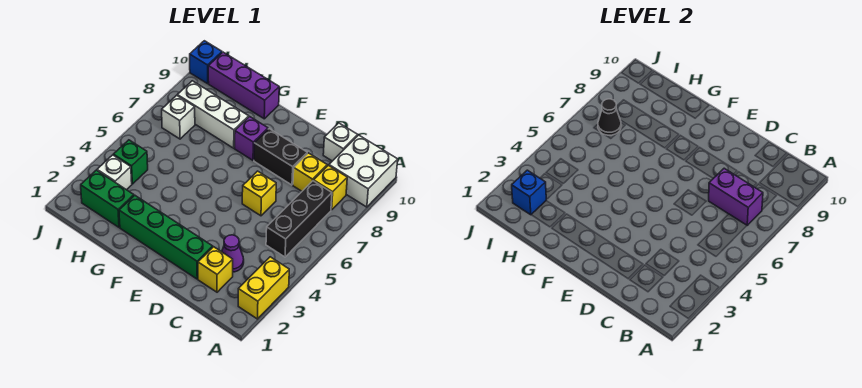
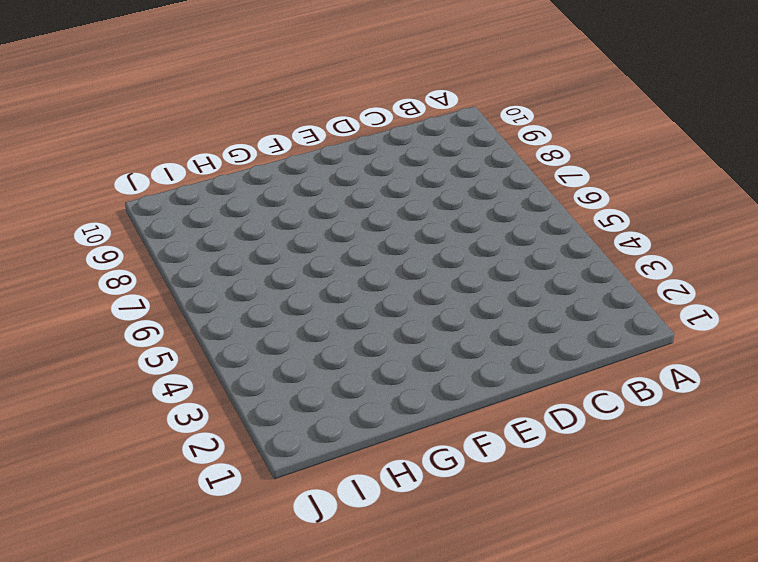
none -> yellow 1x2 brick [238,257,289,319]
none -> white 2x2 brick [329,135,398,207]
none -> black 1x3 brick [266,181,332,257]

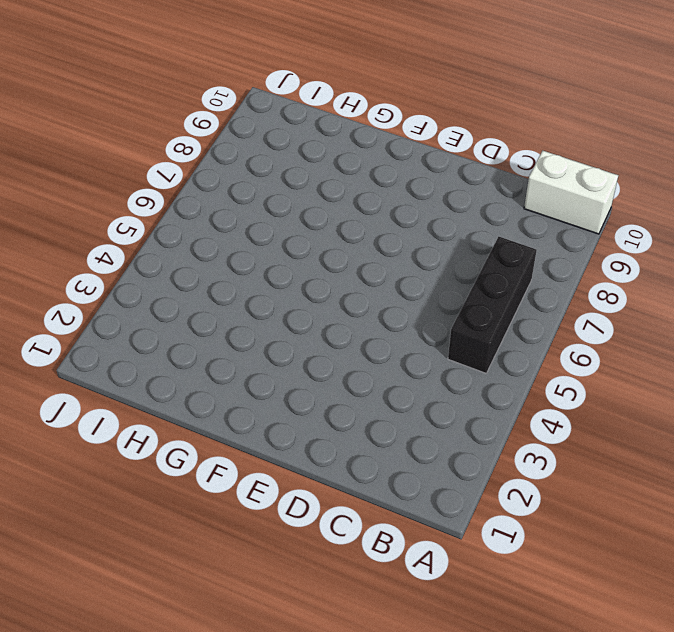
white 1x2 brick [524,151,618,234] -> white 2x2 brick [329,135,398,207]
none -> yellow 1x2 brick [238,257,289,319]
none -> yellow 1x1 brick [314,165,347,210]
none -> yellow 1x1 brick [198,247,233,292]

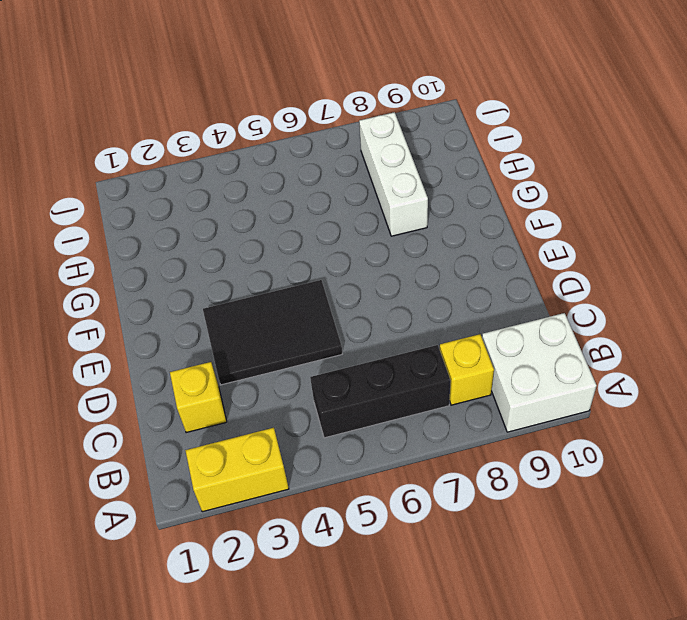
black 2x3 tile [203,280,342,385] -> none
none -> purple 1x1 cone [222,235,244,272]
none -> yellow 1x1 brick [293,153,327,191]
none -> white 1x1 brick [323,123,358,161]

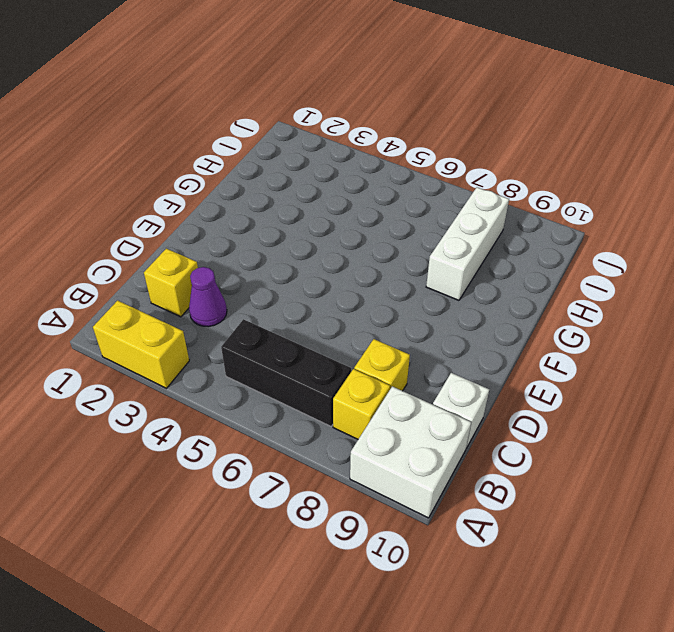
none -> green 1x4 brick [119,195,213,279]
none -> yellow 1x1 brick [242,171,276,216]
none -> black 1x2 brick [254,129,307,185]

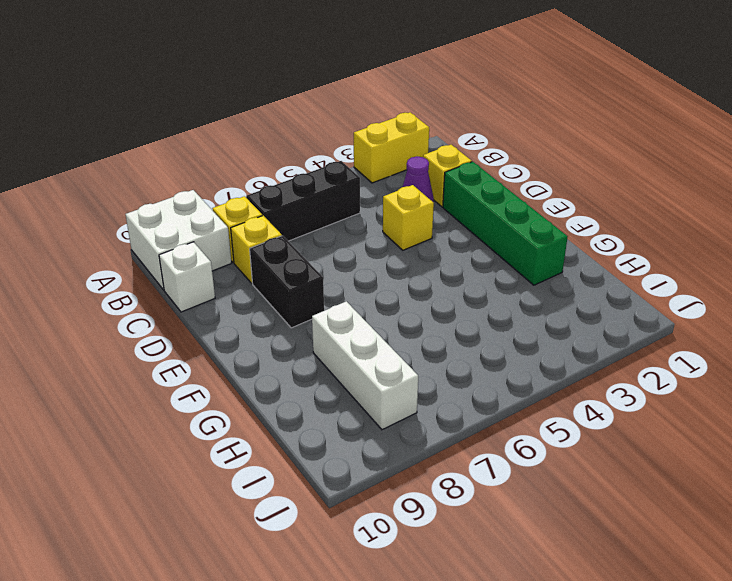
yellow 1x1 brick [383,185,434,250] -> yellow 1x1 brick moved to [242,171,276,216]
none -> purple 1x1 brick [235,117,268,160]
none -> purple 1x3 brick [208,52,279,119]
none -> green 1x2 brick [81,170,134,227]

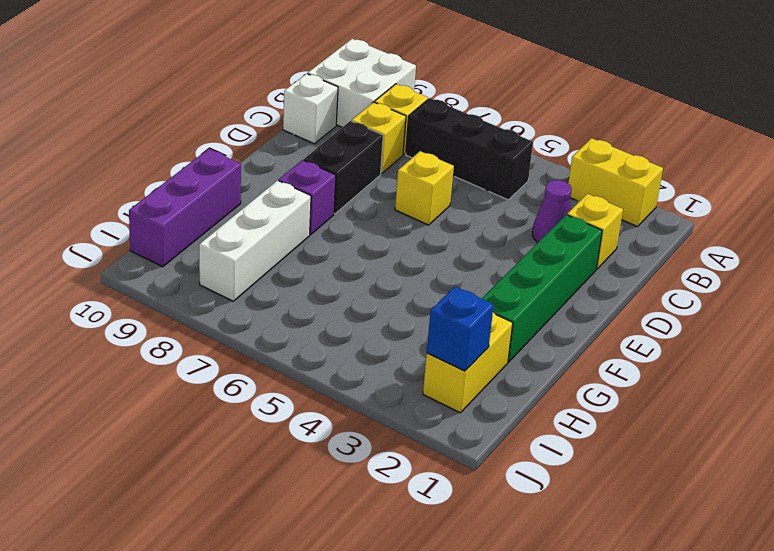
yellow 1x2 brick [423,313,513,413] -> green 1x2 brick [81,170,134,227]
none -> white 1x1 brick [97,155,132,190]
none -> green 1x1 brick [113,140,148,184]
none -> white 1x1 brick [162,95,195,139]

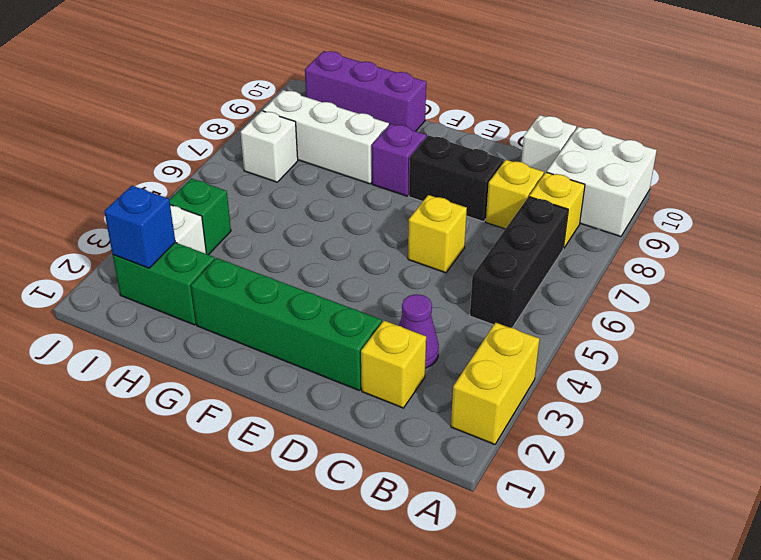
none -> blue 1x1 brick [190,41,222,84]
none -> purple 1x2 brick [709,168,763,225]
none -> black 1x1 cone [598,99,621,135]

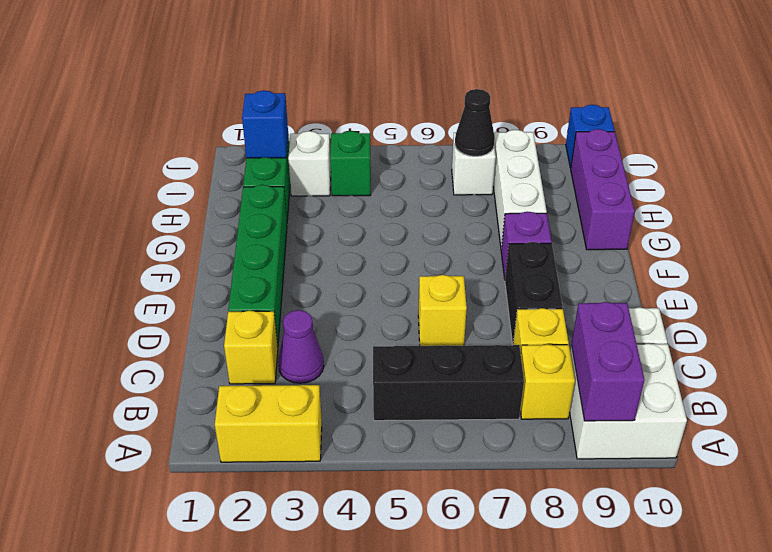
purple 1x2 brick [571,302,644,421] -> purple 1x2 brick moved to [709,168,763,225]

